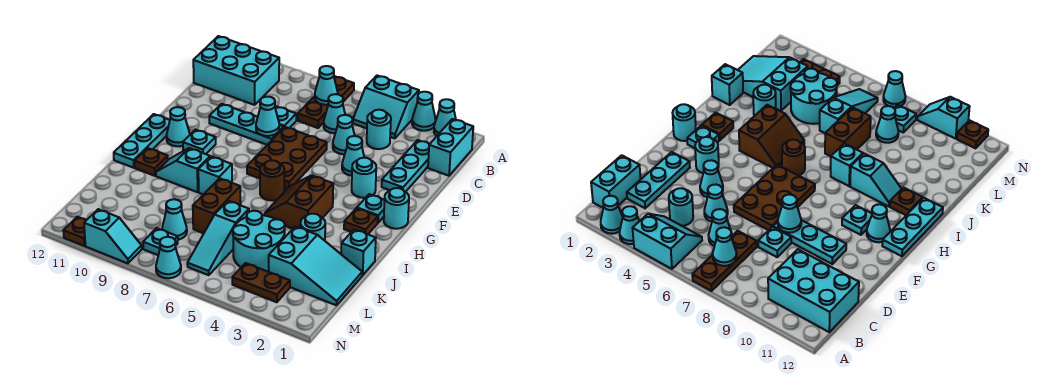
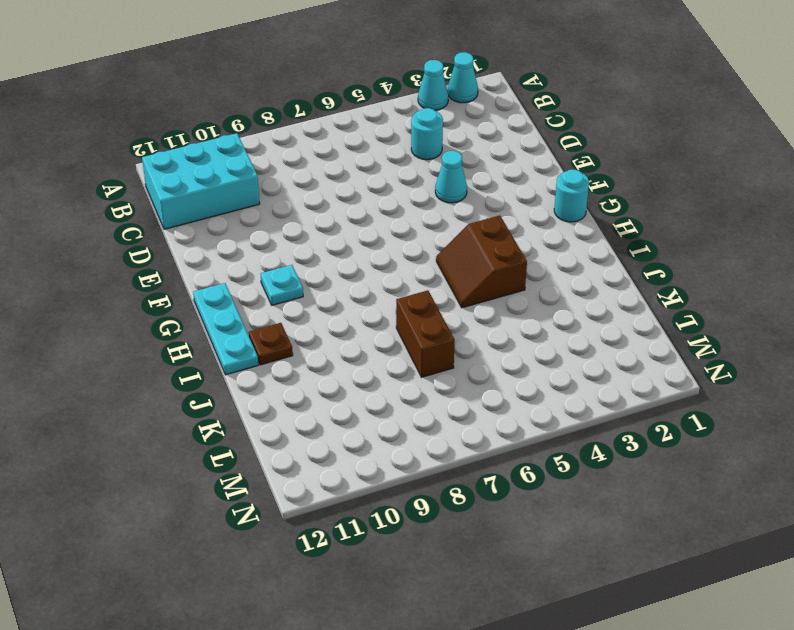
none -> cyan 2x2 slope [353,76,419,138]
none -> brown 1x3 plate [298,76,354,128]
none -> cyan 1x2 brick [428,119,473,176]
none -> cyan 1x3 plate [382,140,429,192]

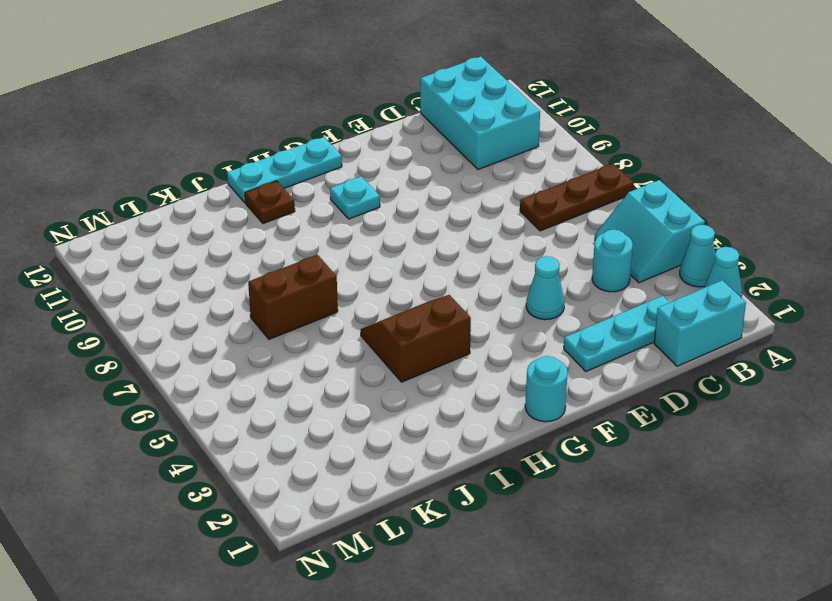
none -> cyan 1x1 cone [324,94,345,133]
none -> cyan 1x1 cone [333,115,355,154]
none -> cyan 1x1 plate [275,106,296,128]
none -> brown 2x3 plate [247,127,327,189]

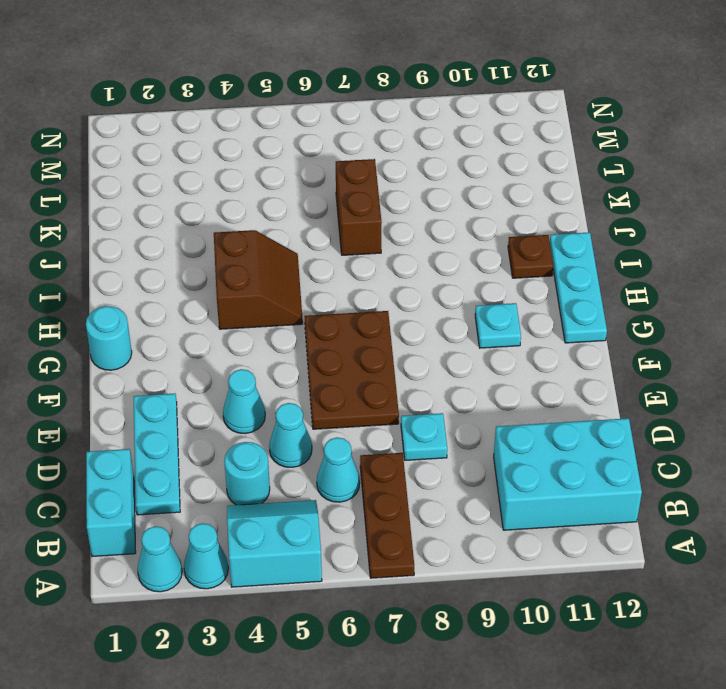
none -> cyan 1x3 plate [209,104,284,145]
none -> cyan 1x1 round brick [352,158,376,198]
none -> cyan 1x1 plate [357,194,385,223]
none -> cyan 1x1 cone [166,107,190,146]

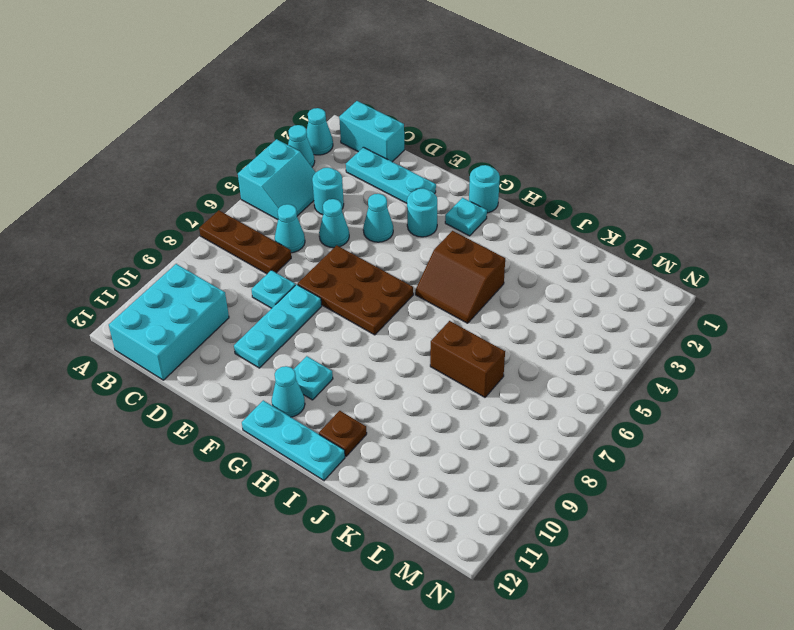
none -> brown 1x1 plate [344,208,378,234]
none -> brown 1x1 round brick [260,160,284,201]
none -> cyan 1x1 brick [198,156,232,195]
none -> cyan 1x2 slope [156,148,210,192]

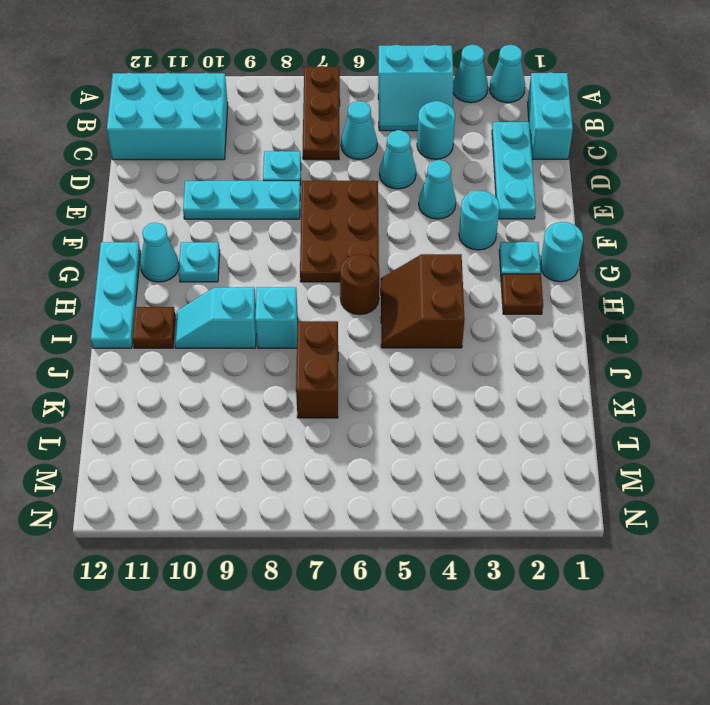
none -> cyan 1x1 brick [341,229,376,275]
none -> cyan 1x1 round brick [300,214,325,241]
none -> cyan 2x3 slope [269,226,362,305]
none -> cyan 2x2 round brick [233,211,285,271]

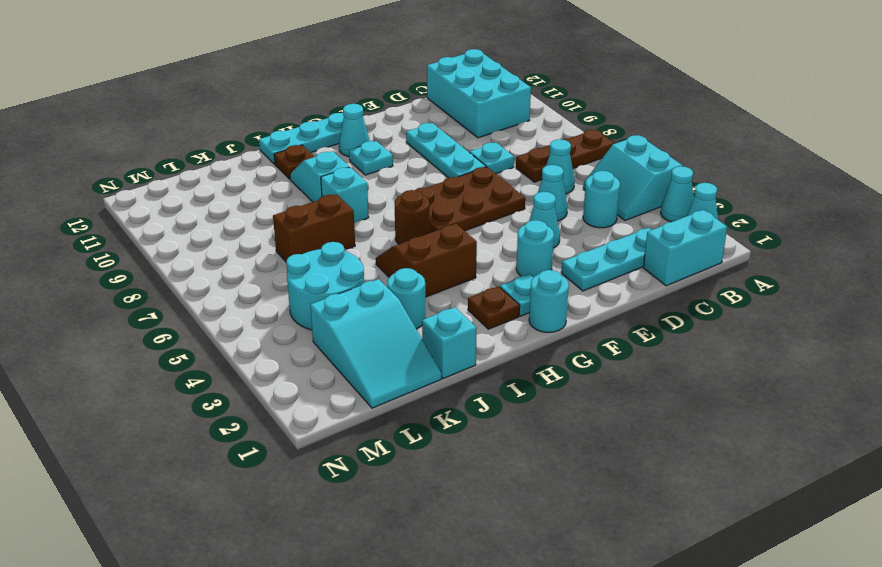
none -> cyan 1x3 slope [187,201,249,275]
none -> cyan 1x1 cone [162,199,187,240]
none -> brown 1x2 plate [232,263,290,302]
none -> cyan 1x1 plate [143,228,178,255]

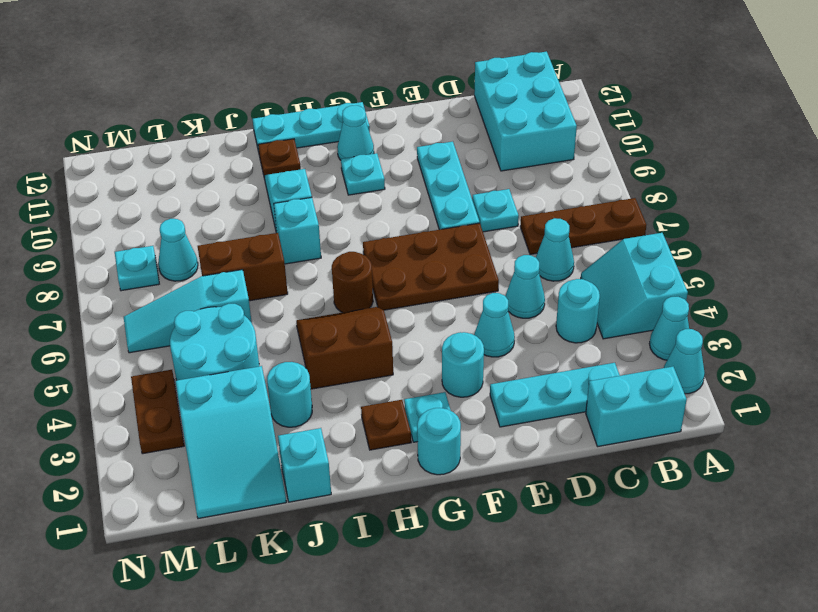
none -> cyan 1x1 cone [156,237,181,278]
none -> cyan 1x2 slope [84,209,142,263]
none -> brown 1x1 plate [63,217,86,246]
none -> cyan 1x1 cone [315,66,338,105]

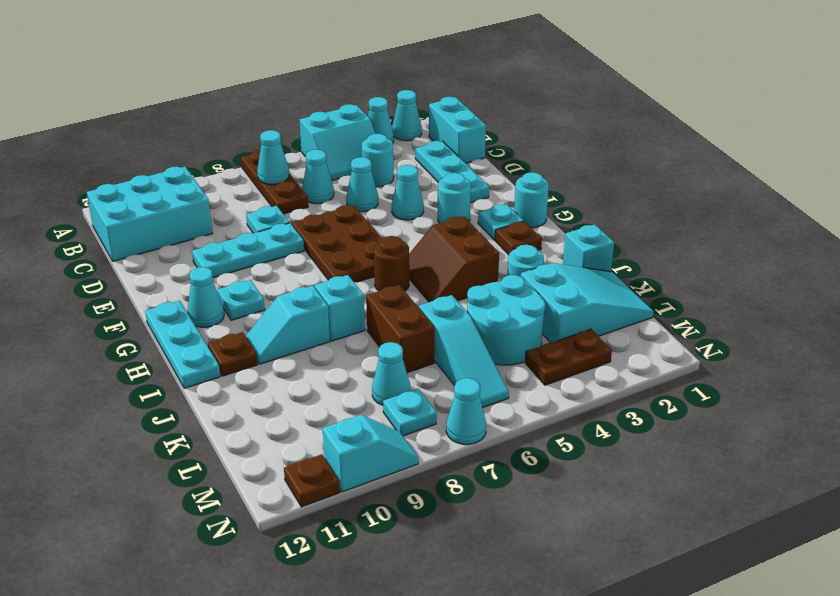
none -> cyan 1x1 cone [256,97,279,136]

